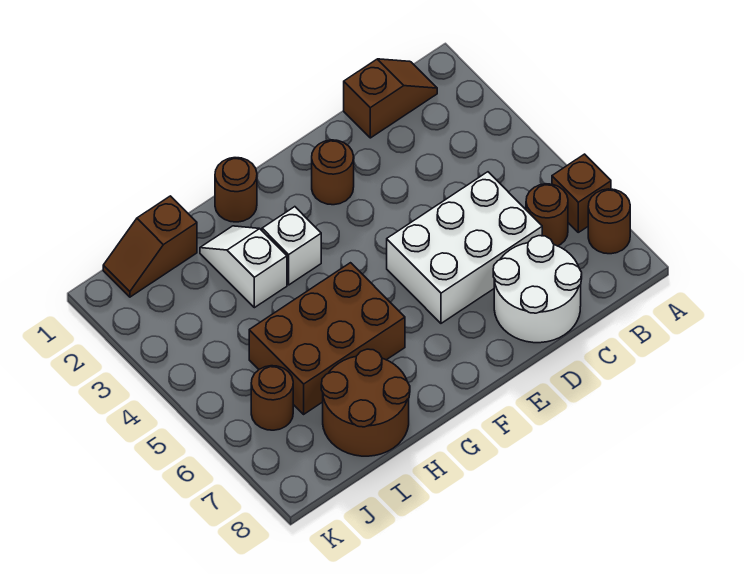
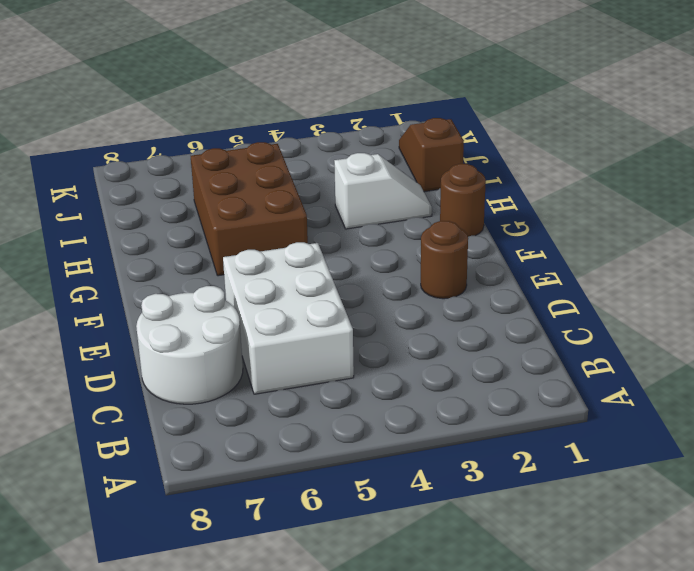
none -> brown 1x1 brick [552,154,611,232]
none -> brown 1x1 round brick [588,189,630,254]
none -> brown 1x2 slope [344,59,437,138]

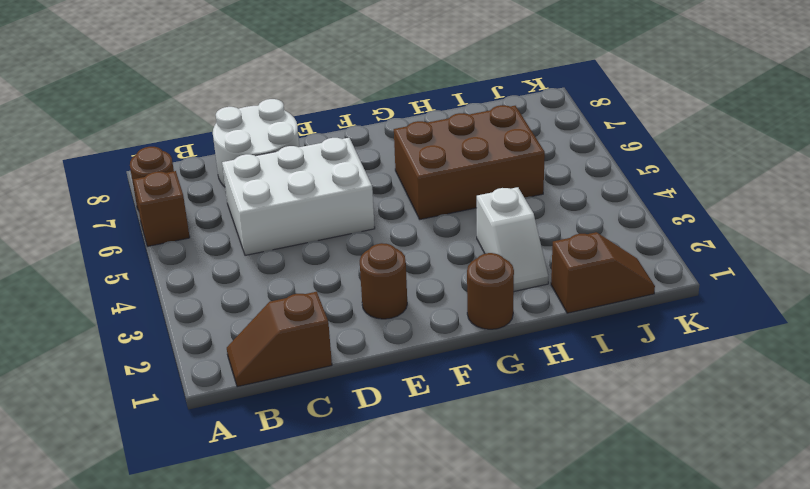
none -> brown 1x1 round brick [526,184,568,246]
none -> white 1x1 brick [262,207,321,285]
none -> brown 2x2 round brick [321,349,410,456]

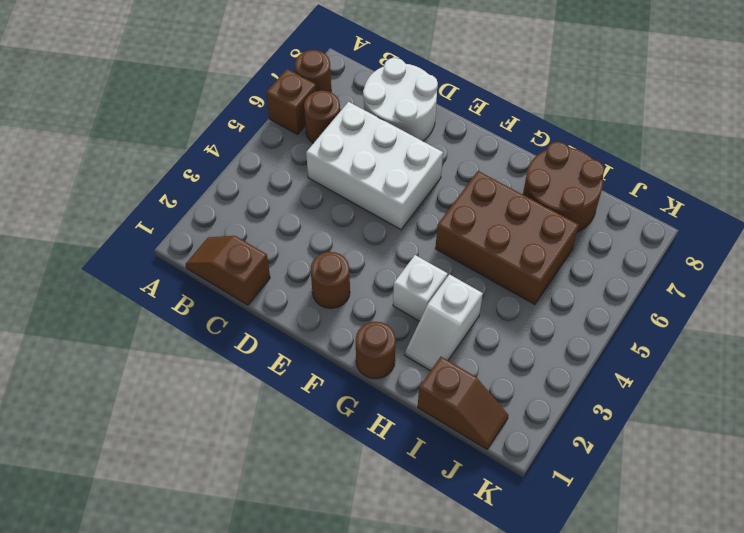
none -> brown 1x1 round brick [251,366,293,430]

